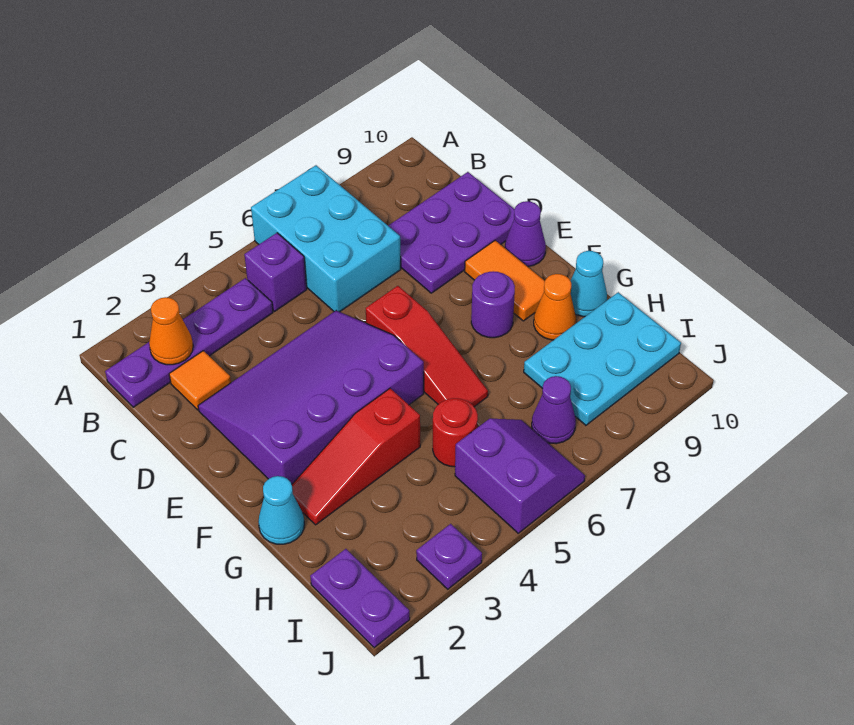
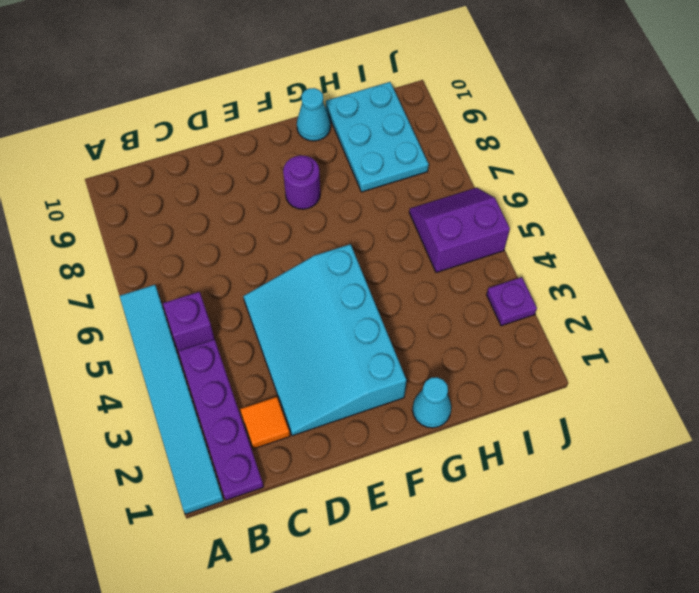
cyan 1x6 tile [120,285,224,514] -> cyan 2x3 brick [251,165,401,312]
cyan 3x4 slope [243,244,407,436] -> purple 3x4 slope [198,311,424,484]
none -> purple 2x3 plate [388,172,515,293]
none -> red 1x3 slope [366,286,488,407]
none -> orange 1x2 tile [465,241,545,321]

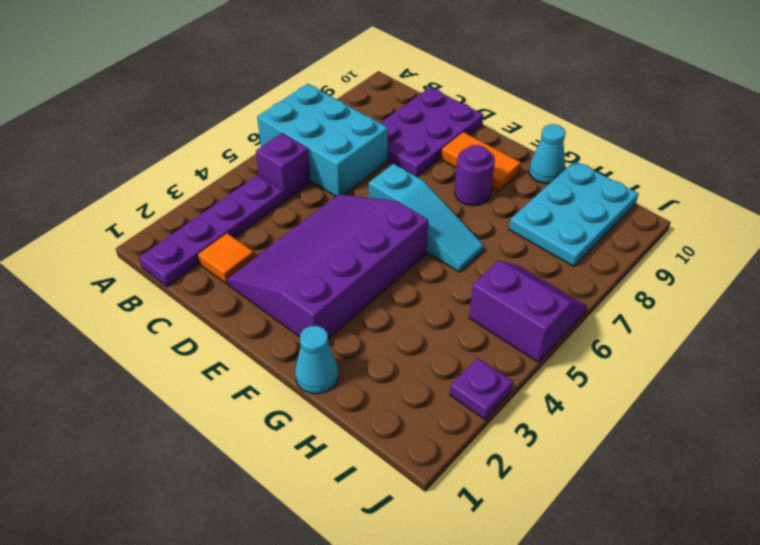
cyan 1x3 slope [369,164,484,272] -> red 1x3 slope [366,286,488,407]
none -> purple 1x1 cone [505,201,546,267]
none -> red 1x3 slope [292,388,420,525]
none -> orange 1x1 cone [534,274,576,340]

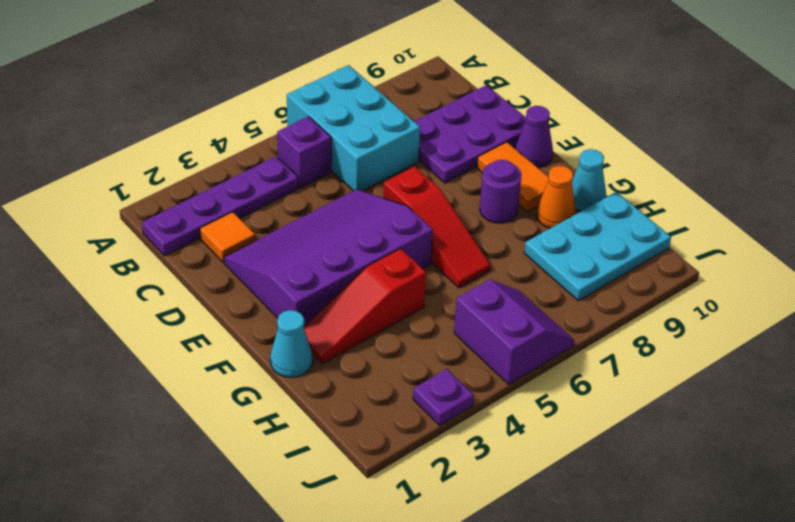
none -> red 1x1 round brick [433,398,478,467]
none -> purple 1x2 plate [310,549,410,648]
none -> purple 1x1 cone [532,376,576,444]

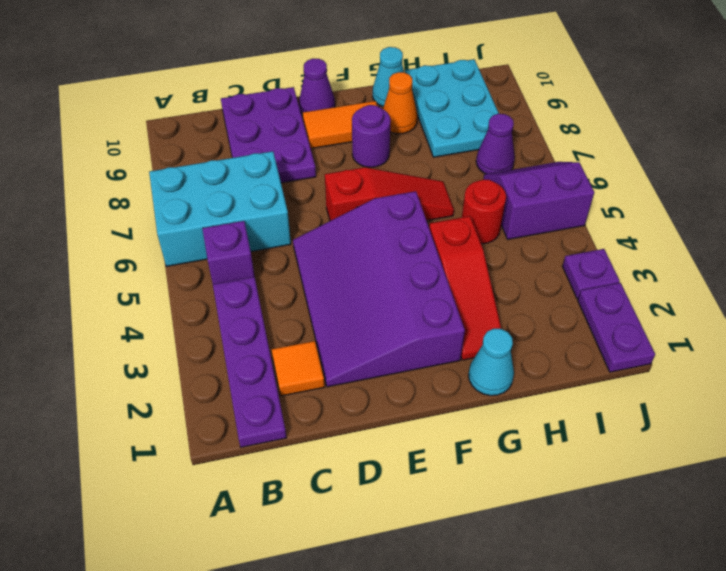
purple 1x2 plate [578,283,655,372] -> purple 1x2 plate turned to [310,549,410,648]
none -> orange 1x1 cone [149,297,193,365]

